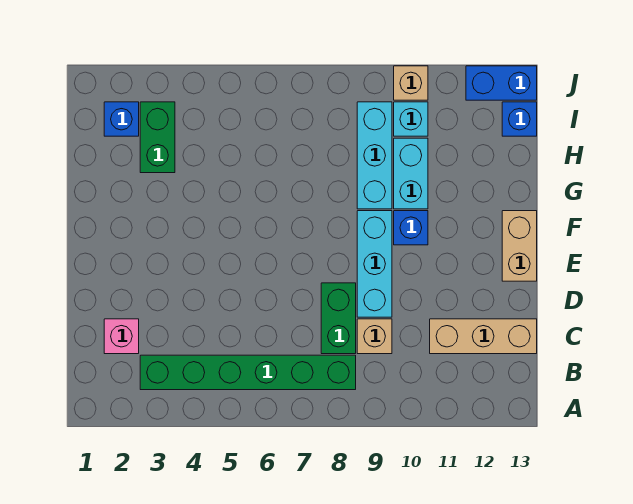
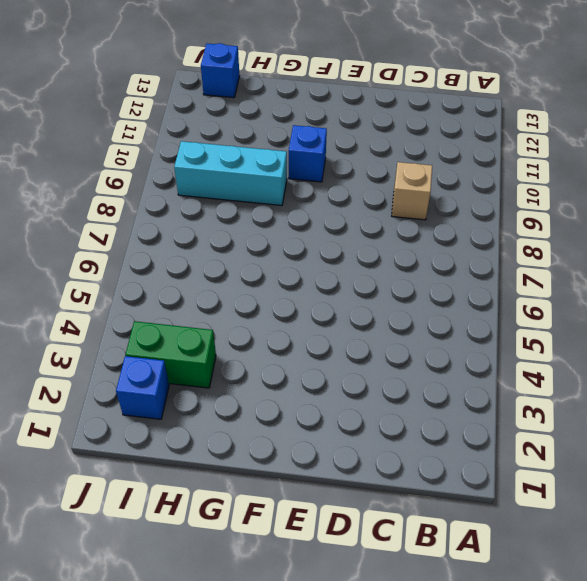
none -> green 1x6 brick [140,355,356,390]
none -> pink 1x1 brick [104,319,139,354]
none -> green 1x2 brick [321,283,356,354]

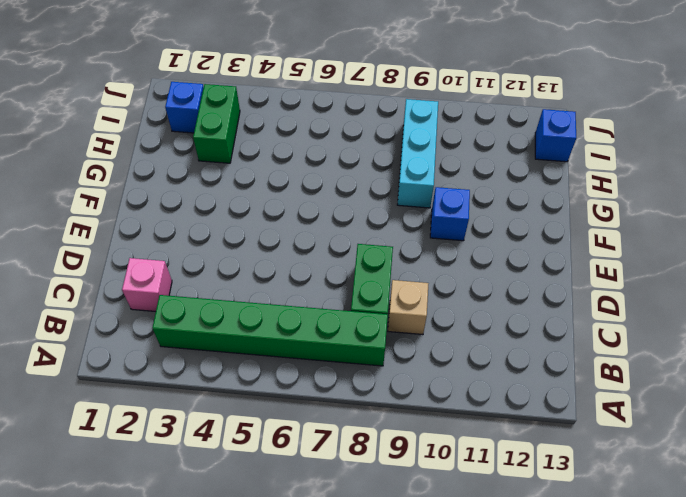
none -> tan 1x3 brick [430,319,537,354]
none -> cyan 1x3 brick [357,211,392,317]
none -> tan 1x2 brick [502,211,537,281]

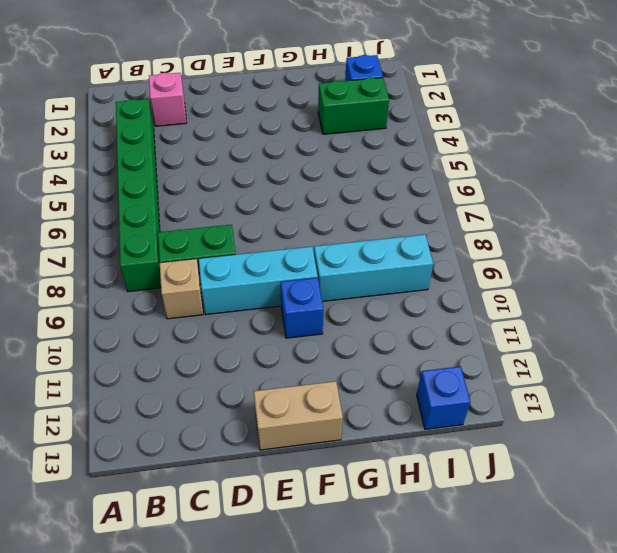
none -> tan 1x3 brick [430,319,537,354]
none -> cyan 1x2 brick [394,138,428,209]
none -> cyan 1x1 brick [394,102,428,136]

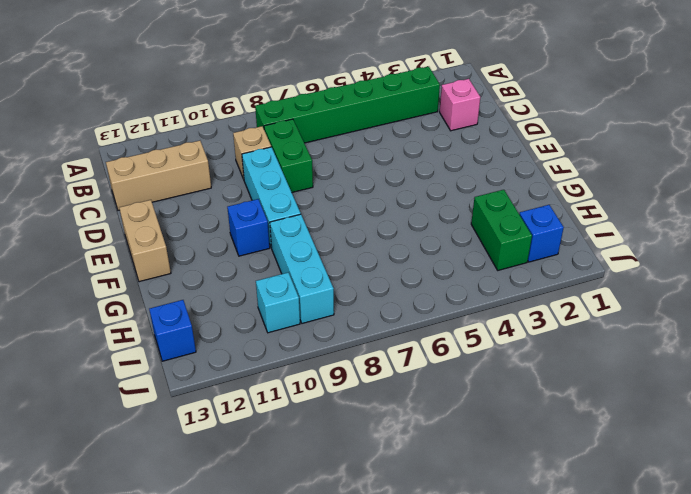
none -> cyan 1x2 brick [394,138,428,209]
none -> tan 1x1 brick [394,66,428,100]
none -> blue 1x2 brick [466,66,537,100]

